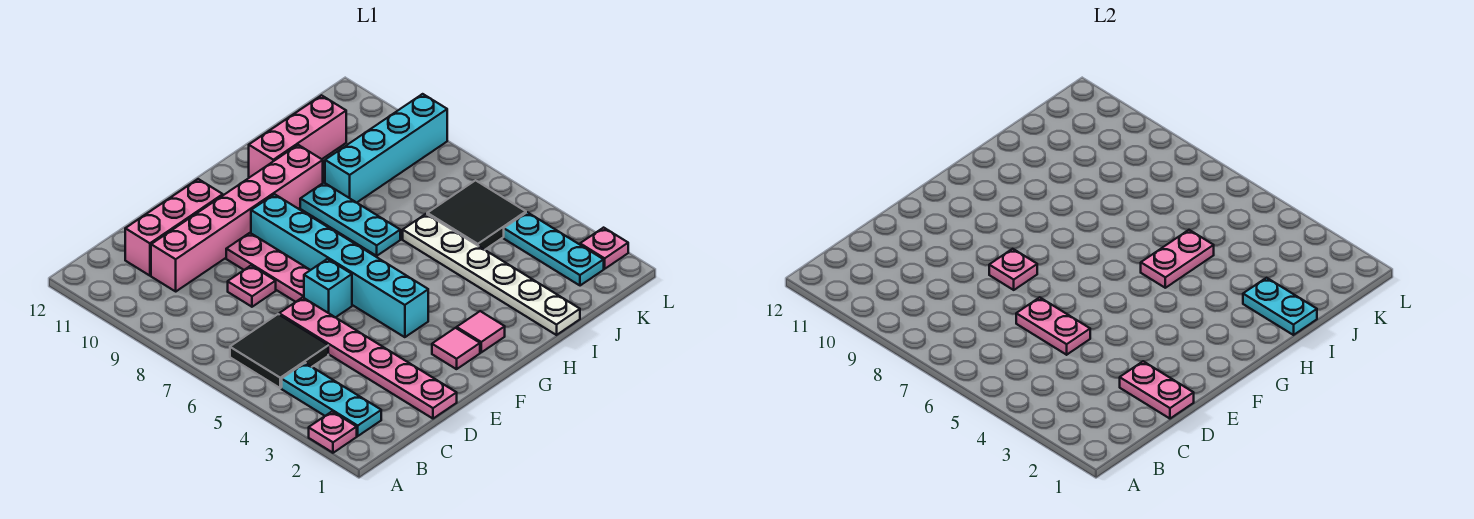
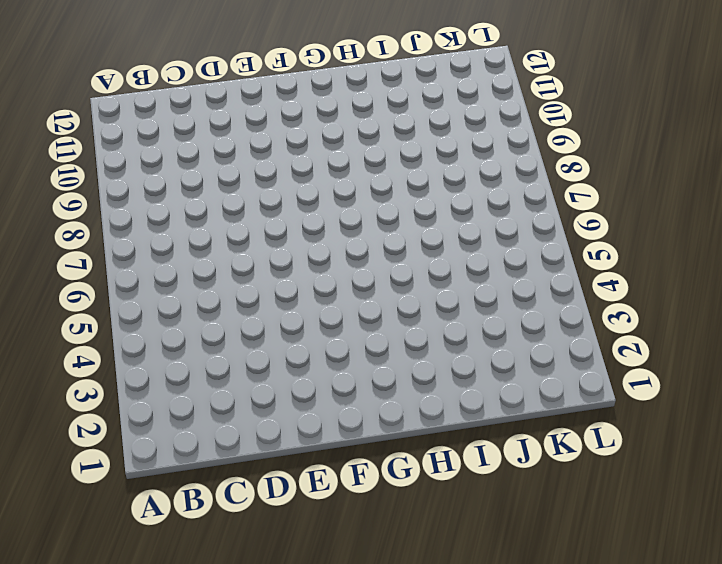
none -> pink 1x1 plate [309,412,357,453]
none -> cyan 1x3 plate [282,363,381,436]
none -> black 2x2 tile [230,314,328,388]

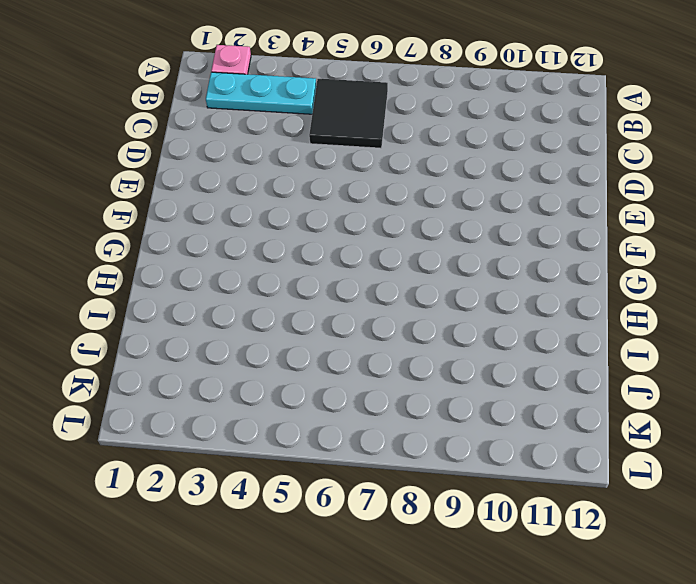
none -> pink 1x6 brick [151,145,323,291]
none -> pink 1x3 brick [125,179,223,276]
none -> pink 1x6 plate [279,297,457,419]

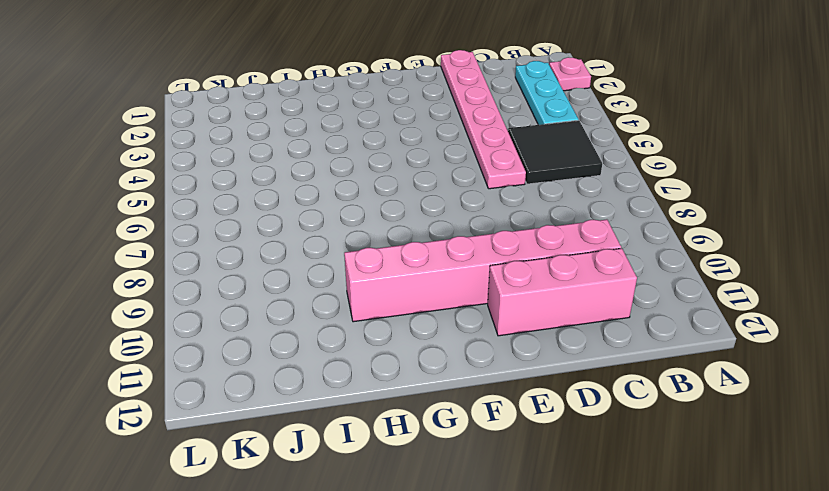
none -> pink 1x1 plate [228,266,276,307]
none -> cyan 1x1 brick [304,259,352,318]
none -> pink 1x3 plate [226,233,310,302]

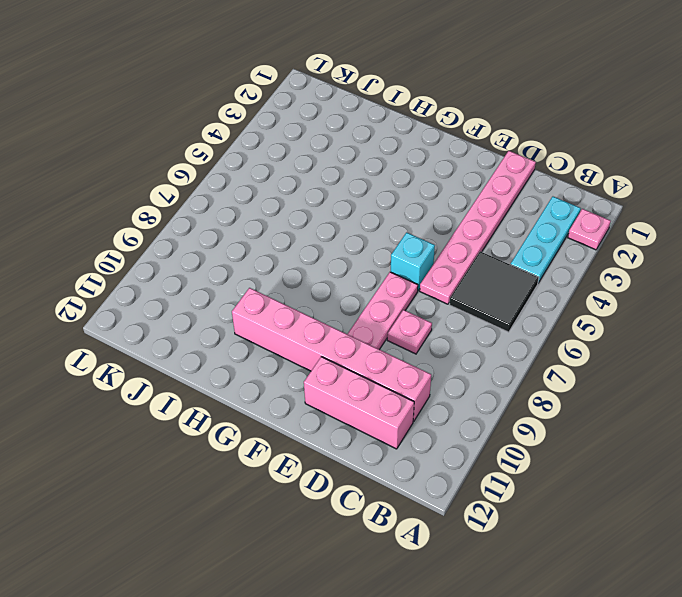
none -> pink 1x1 tile [432,328,480,369]
none -> cyan 1x6 brick [251,194,428,337]
none -> pink 1x1 tile [457,311,505,352]

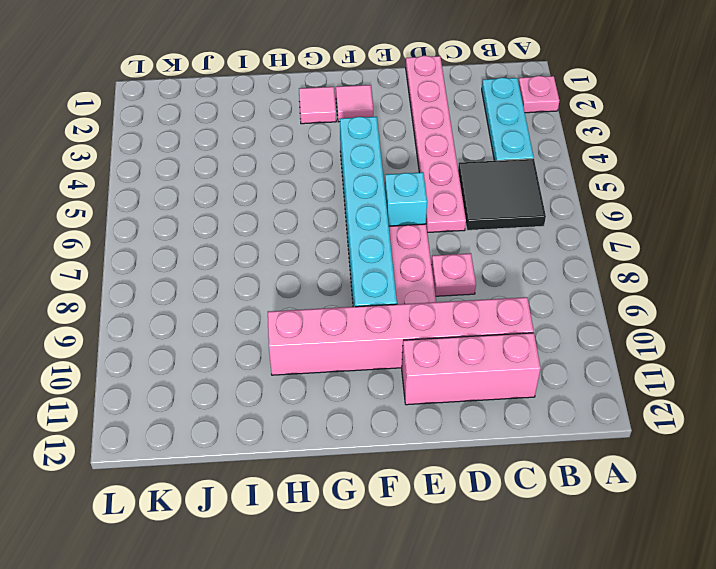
none -> cyan 1x3 plate [300,183,400,256]
none -> pink 1x3 brick [249,95,346,177]
none -> white 1x6 plate [403,214,580,335]

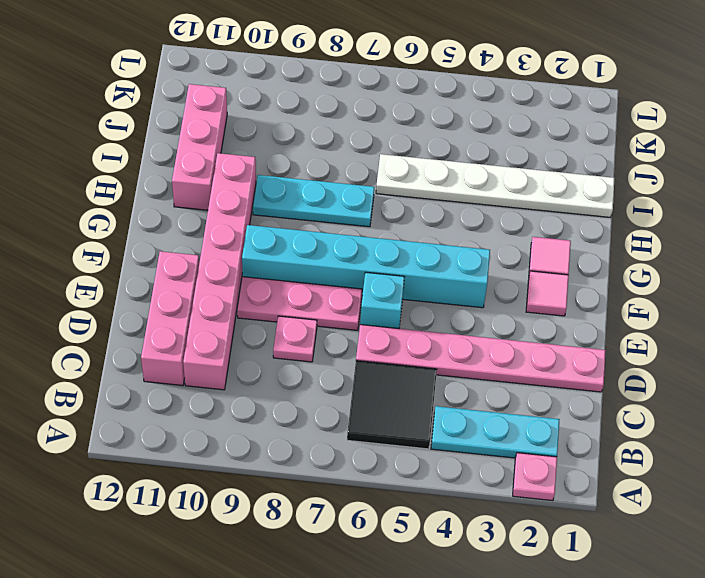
none -> cyan 1x4 brick [325,94,447,203]
none -> black 2x2 tile [427,180,526,250]
none -> cyan 1x3 plate [504,212,604,286]

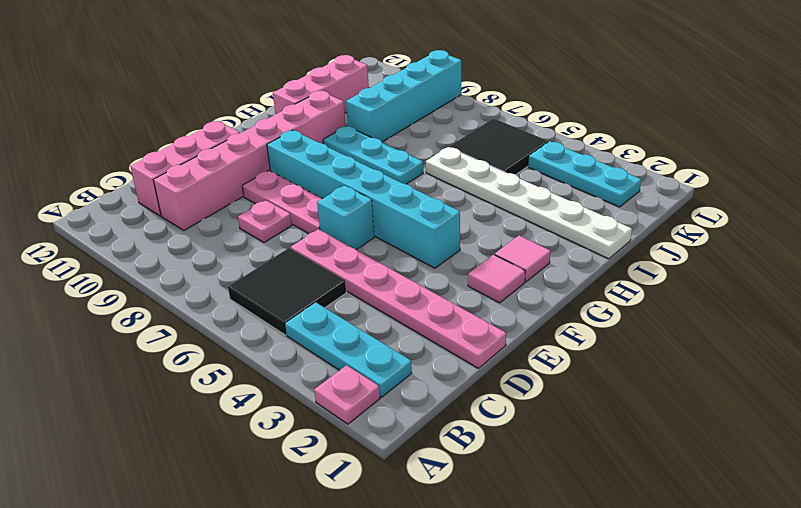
none -> pink 1x1 plate [580,228,628,269]
none -> pink 1x2 plate [1120,361,1194,419]
none -> pink 1x2 plate [1016,297,1090,355]

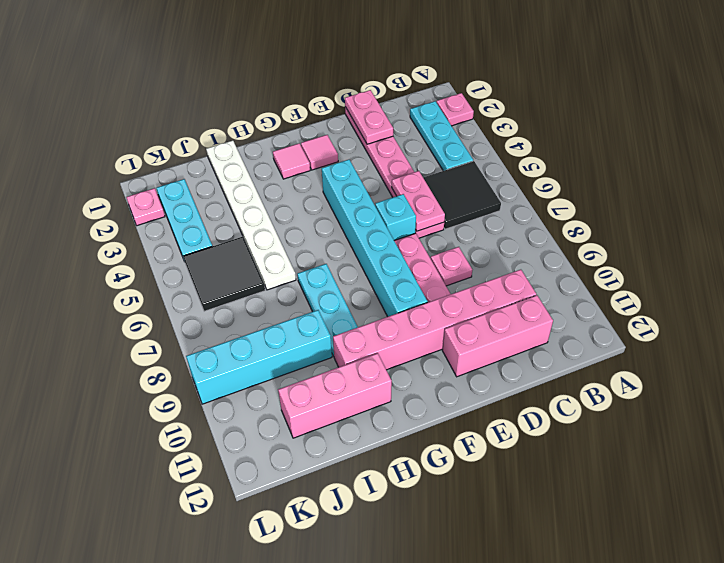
none -> pink 1x1 plate [989,249,1037,290]
none -> pink 1x2 plate [1141,230,1214,288]
none -> cyan 1x2 plate [1243,278,1317,335]

